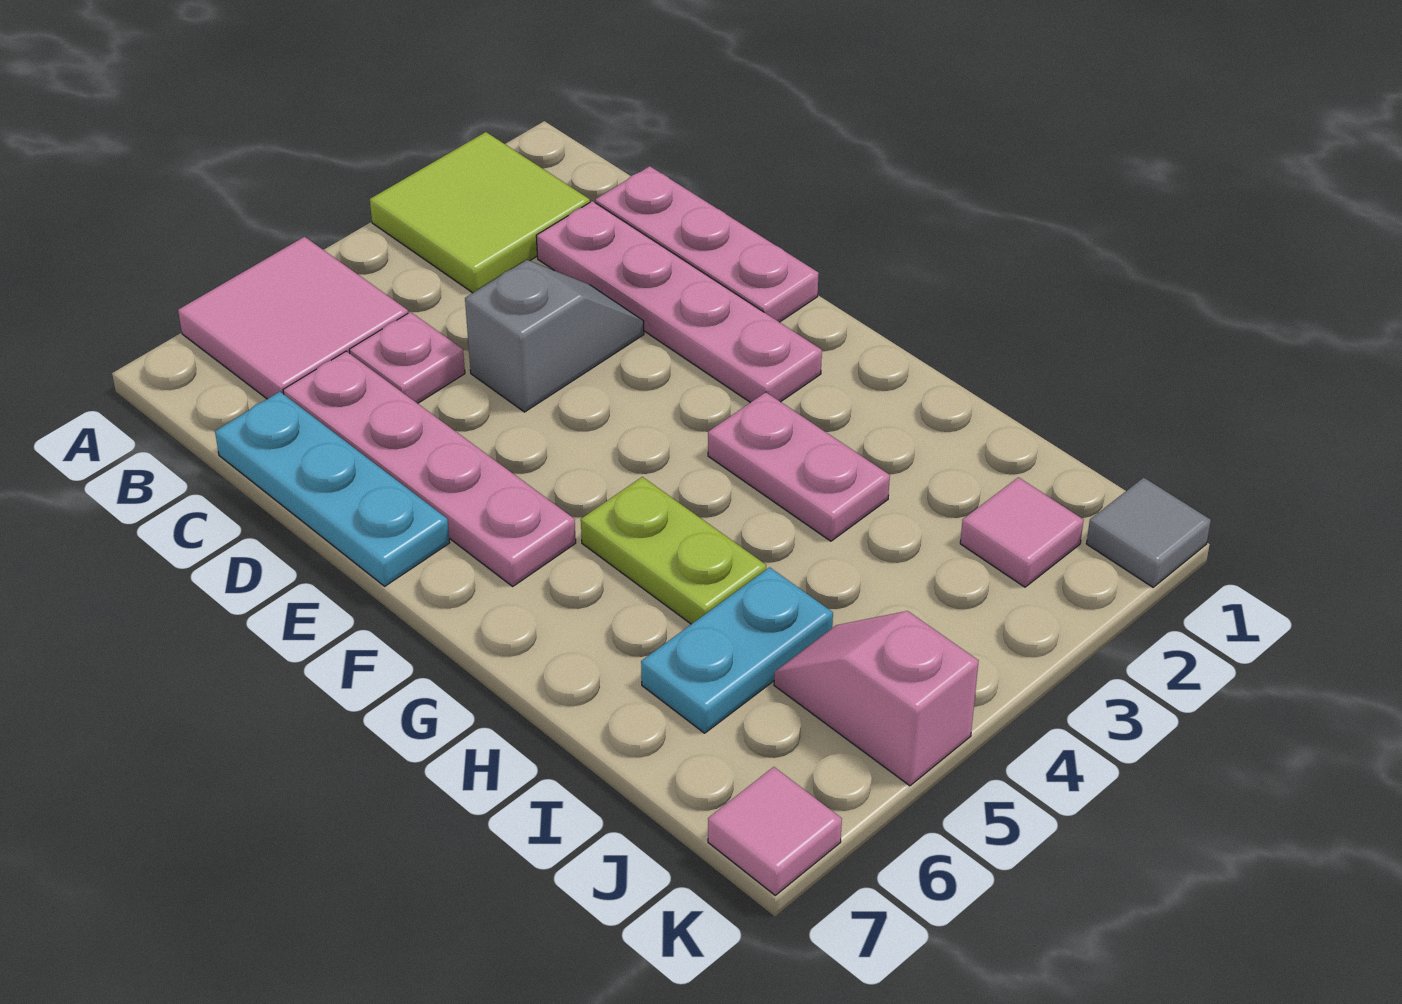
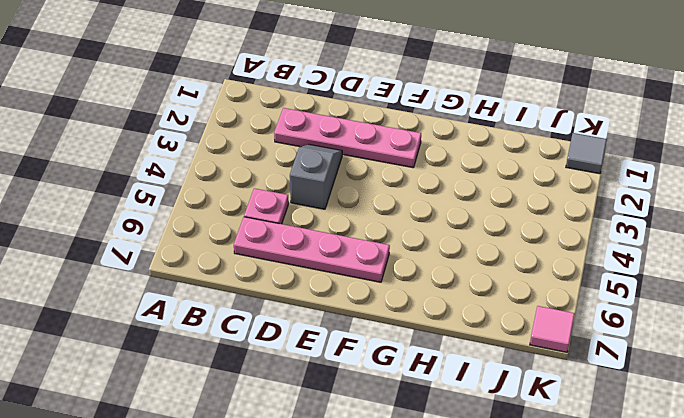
none -> lime 2x2 tile [370,132,590,293]
none -> pink 2x2 tile [178,237,408,399]
none -> pink 1x3 plate [595,166,819,322]

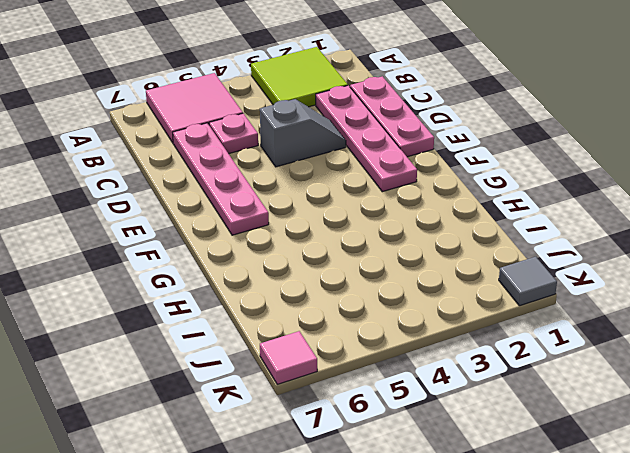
none -> cyan 1x3 plate [215,392,450,586]
none -> pink 1x2 plate [708,392,890,541]
none -> lime 1x2 plate [581,477,766,624]

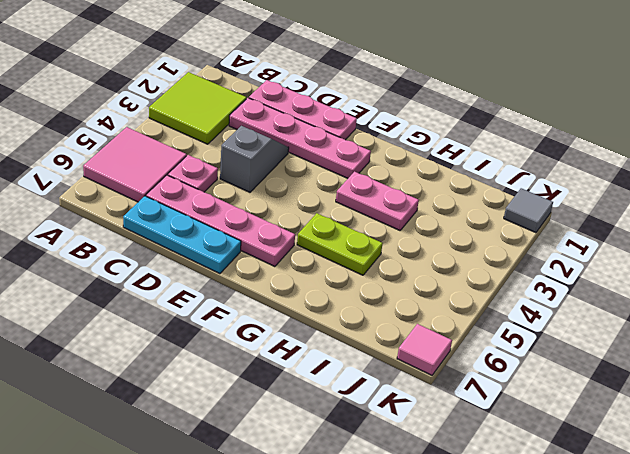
none -> cyan 1x2 plate [641,567,833,733]
none -> pink 1x1 tile [960,477,1084,587]
none -> pink 1x2 slope [774,611,979,786]

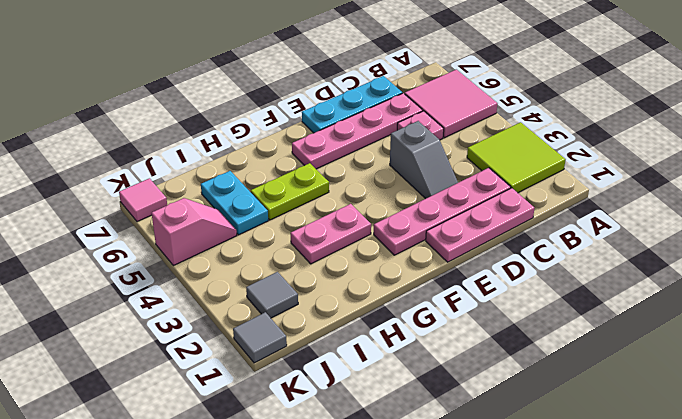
grey 1x1 tile [246,272,298,318] -> pink 1x1 tile [960,477,1084,587]

